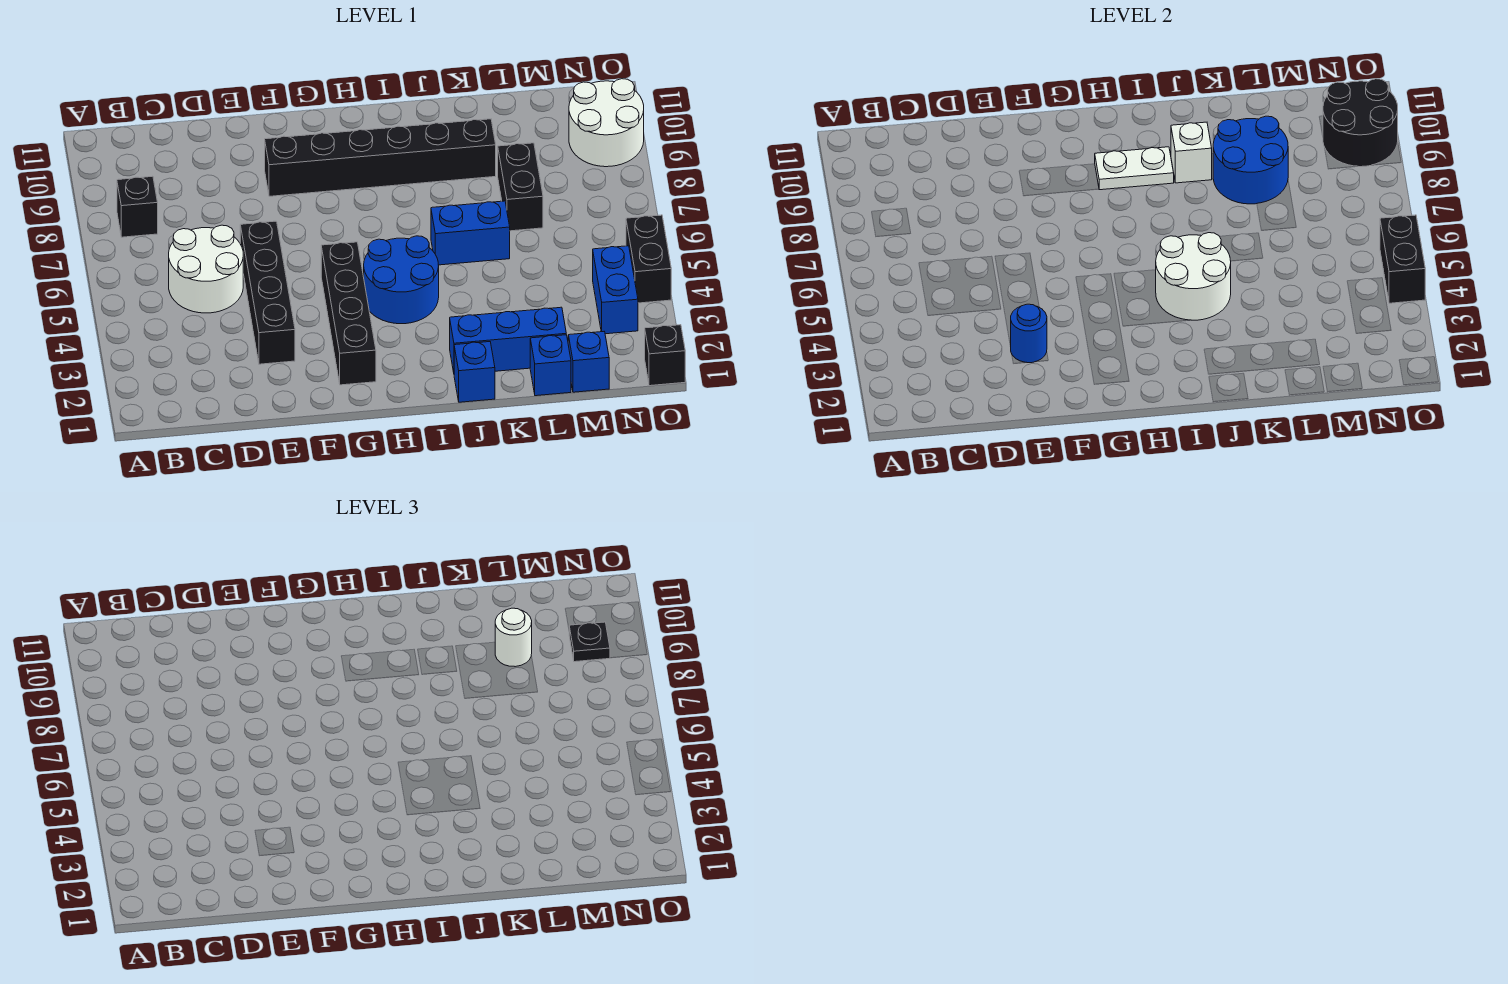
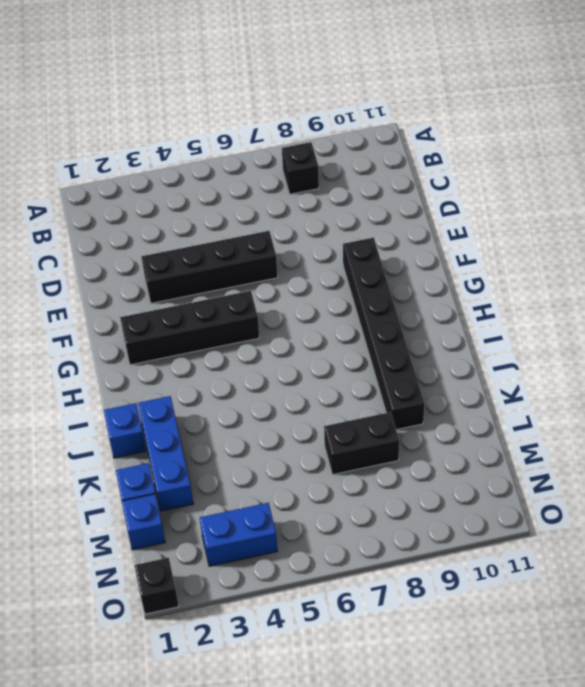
none -> white 2x2 round brick [169,225,243,313]
none -> blue 2x2 round brick [364,236,439,324]
none -> blue 1x2 brick [431,201,510,265]

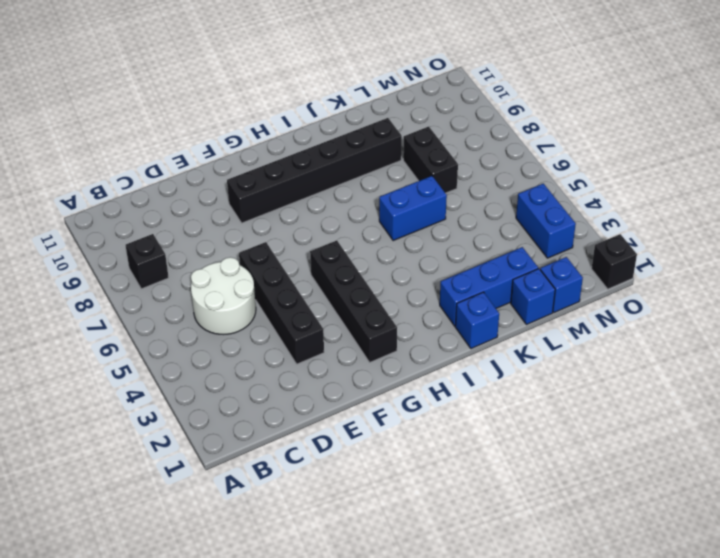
none -> blue 2x2 round brick [364,236,439,324]
none -> white 2x2 round brick [569,79,644,167]
none -> black 1x2 brick [626,215,671,303]

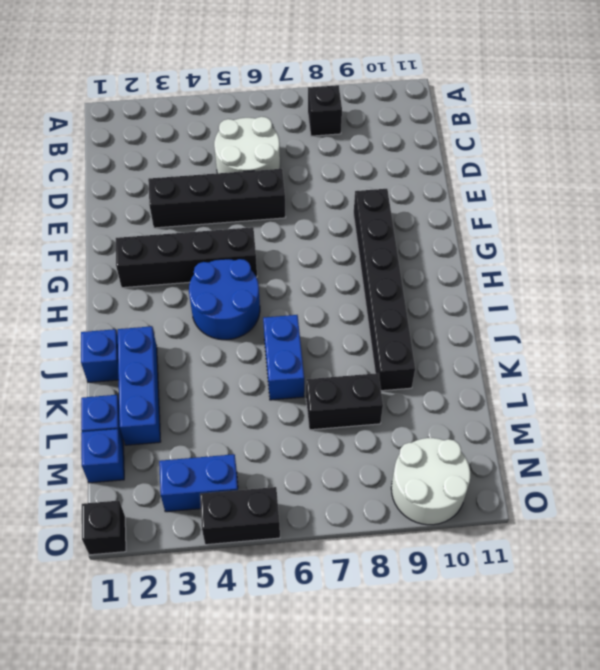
none -> blue 1x1 round brick [1010,304,1047,363]
none -> white 1x2 plate [1095,147,1174,190]
none -> white 2x2 round brick [1156,233,1231,320]

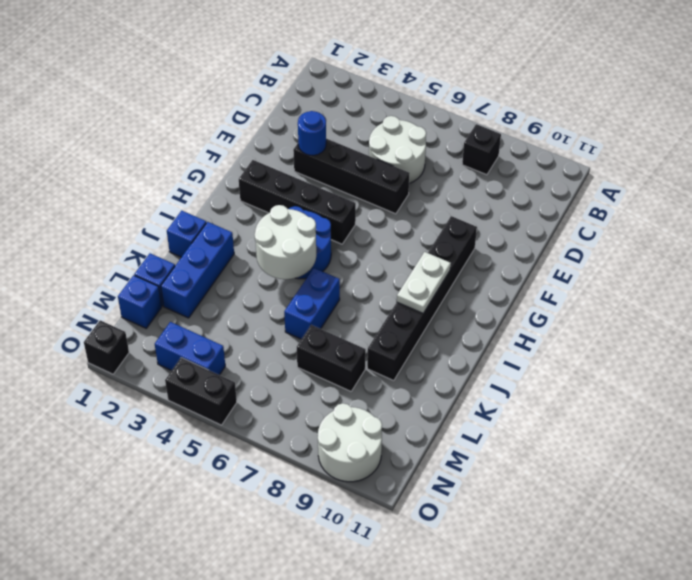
none -> white 1x1 brick [1171,122,1212,183]
none -> blue 2x2 round brick [1213,116,1288,204]
none -> black 2x2 round brick [1323,79,1398,167]

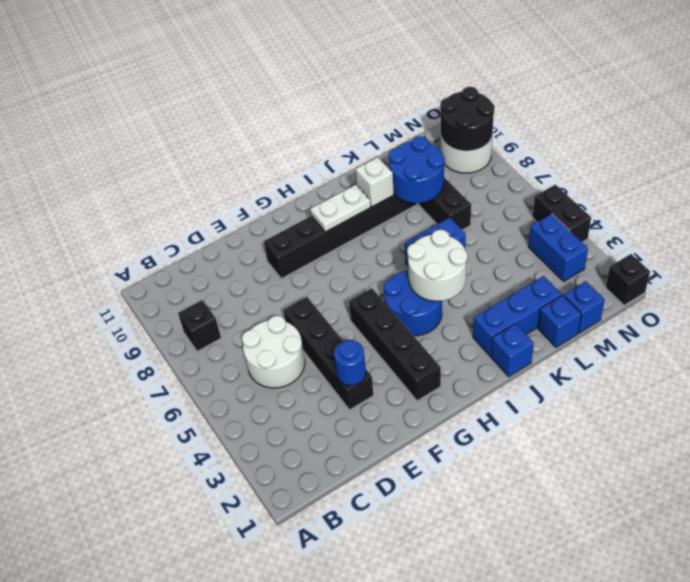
none -> black 1x2 brick [1380,215,1425,303]
none -> white 1x1 round brick [495,608,532,667]
none -> black 1x1 plate [569,622,610,662]

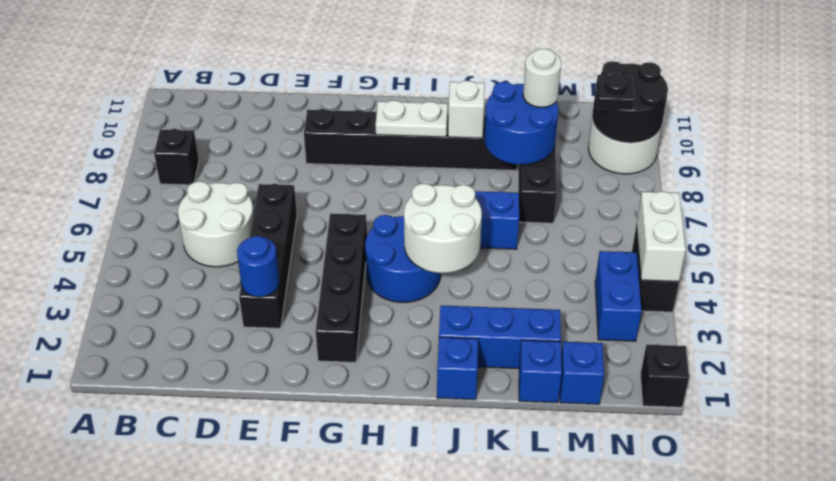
white 1x2 brick [636,191,686,282] -> black 1x2 brick [1380,215,1425,303]

